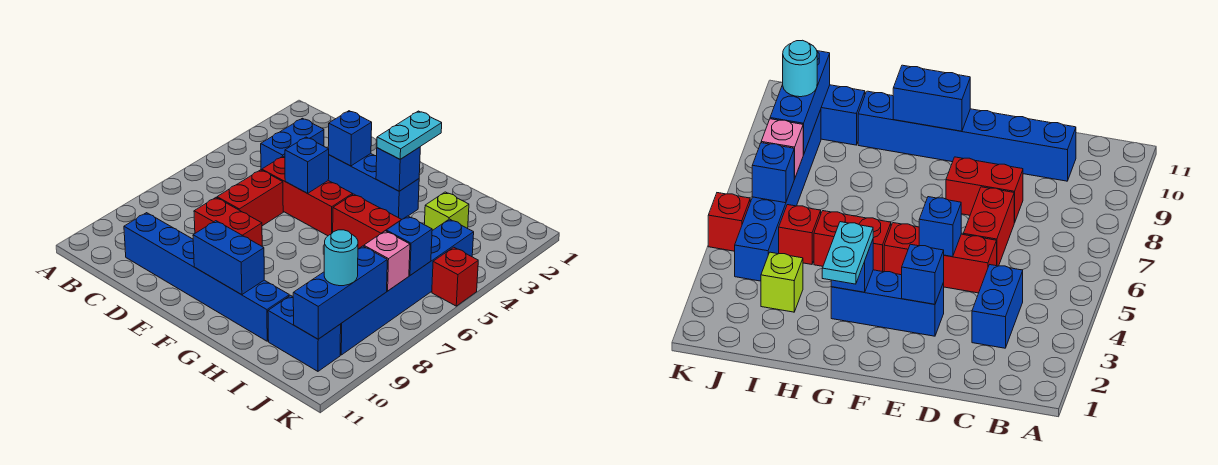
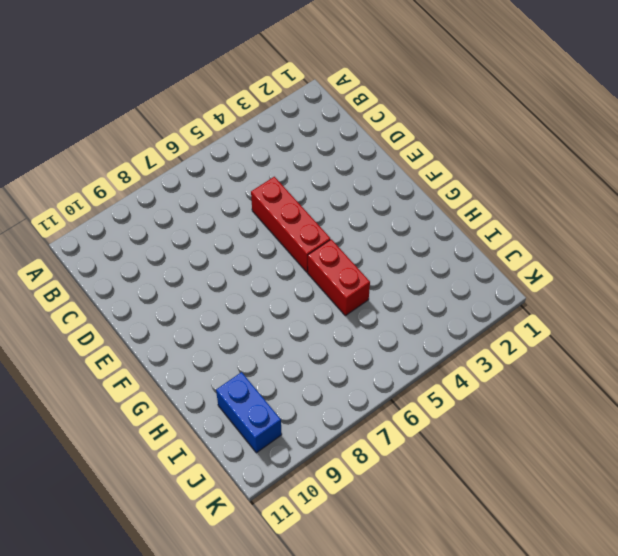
none -> blue 1x2 brick [261,118,324,170]
none -> blue 1x6 brick [124,213,289,341]
none -> red 1x2 brick [217,170,283,226]

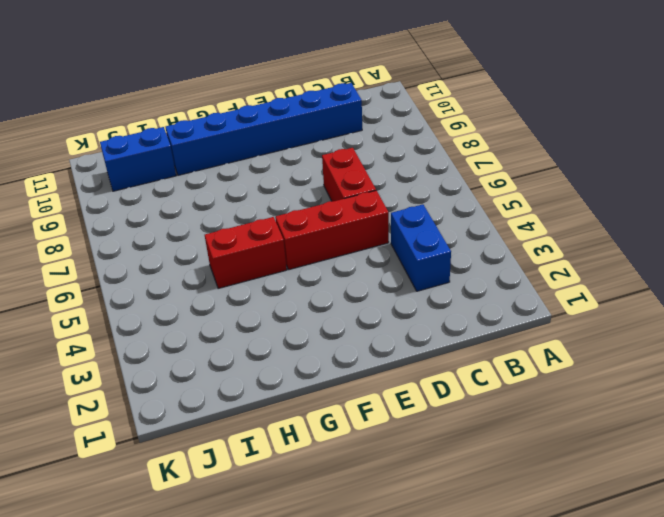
none -> red 1x2 brick [194,198,262,246]
none -> blue 1x3 brick [328,154,419,220]
none -> lime 1x1 brick [424,192,469,230]

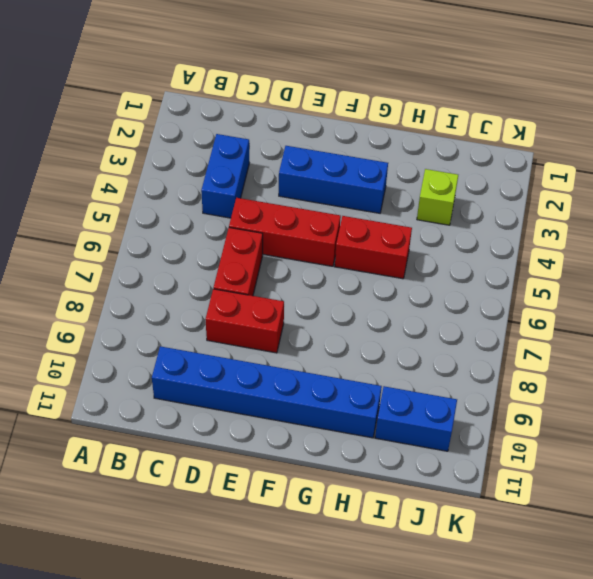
none -> red 1x1 brick [779,205,821,264]
none -> blue 1x6 brick [340,219,474,355]
none -> red 1x1 brick [432,247,478,306]

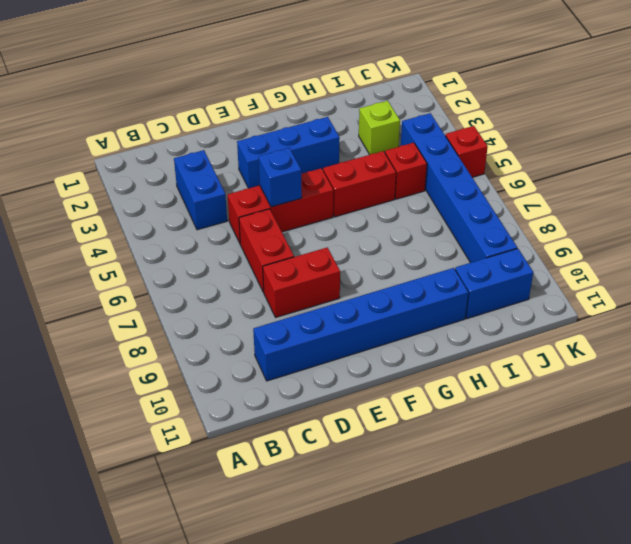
none -> blue 1x1 brick [328,111,372,166]
none -> blue 1x2 brick [193,221,264,295]
none -> blue 1x1 brick [376,147,420,191]

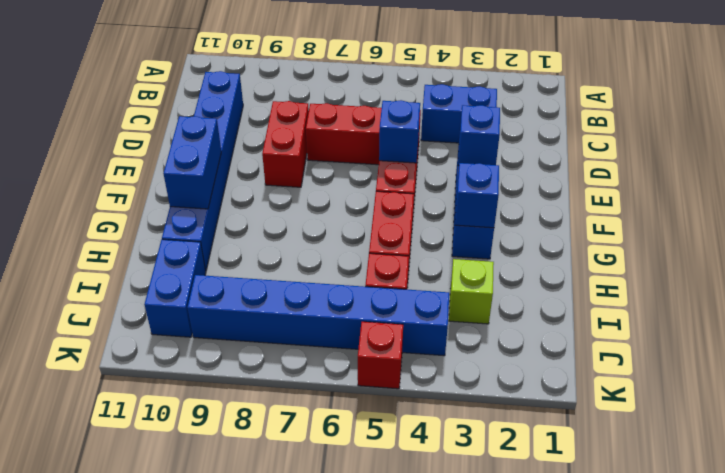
none -> blue 1x1 brick [386,216,432,275]
none -> pink 1x1 brick [364,231,410,291]
none -> blue 1x3 brick [293,246,387,339]

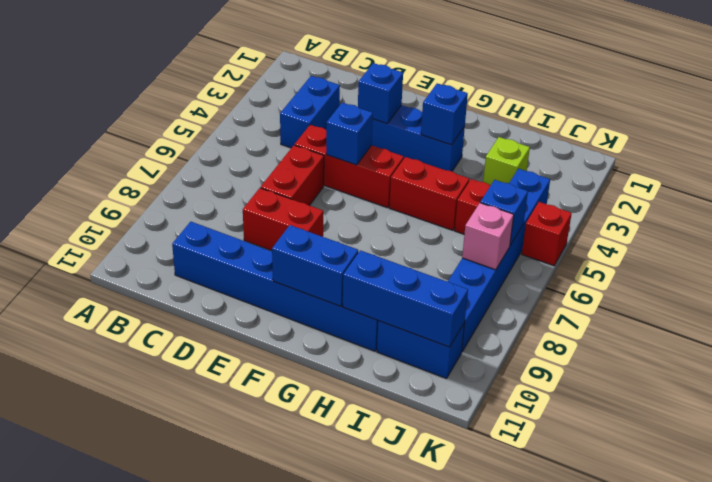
blue 1x3 brick [343,250,468,347] -> blue 1x3 brick turned to [293,246,387,339]
none -> cyan 1x2 plate [377,111,442,159]
none -> cyan 1x1 round brick [324,230,358,286]

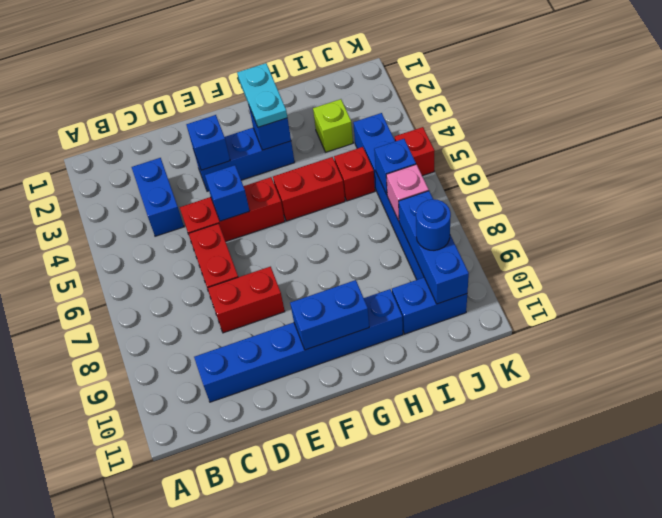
blue 1x1 round brick [416,199,451,250] -> cyan 1x1 round brick [324,230,358,286]

